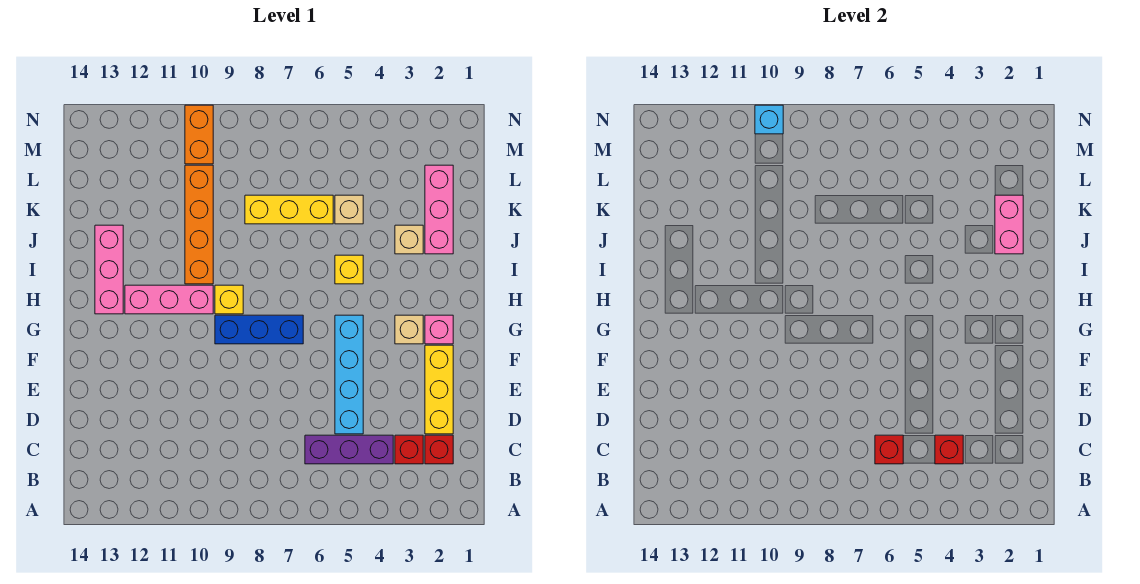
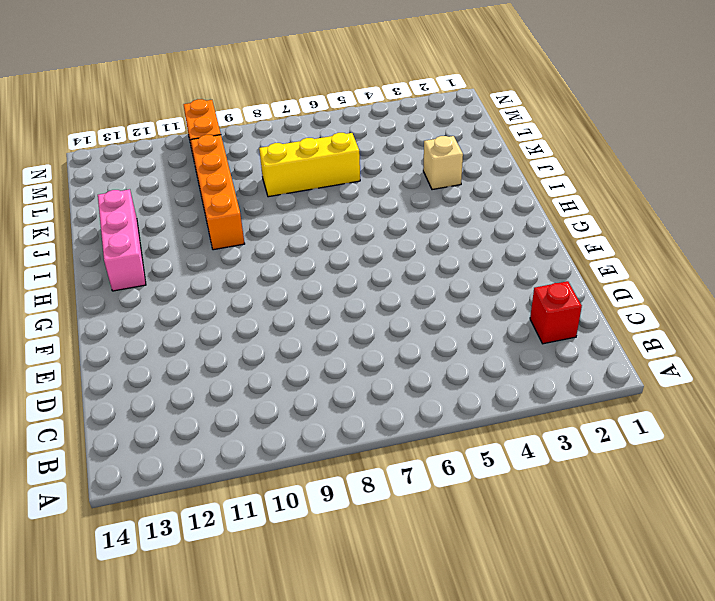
none -> red 1x1 brick [395,435,423,464]
none -> purple 1x3 brick [305,435,393,464]
none -> yellow 1x3 brick [425,345,453,434]

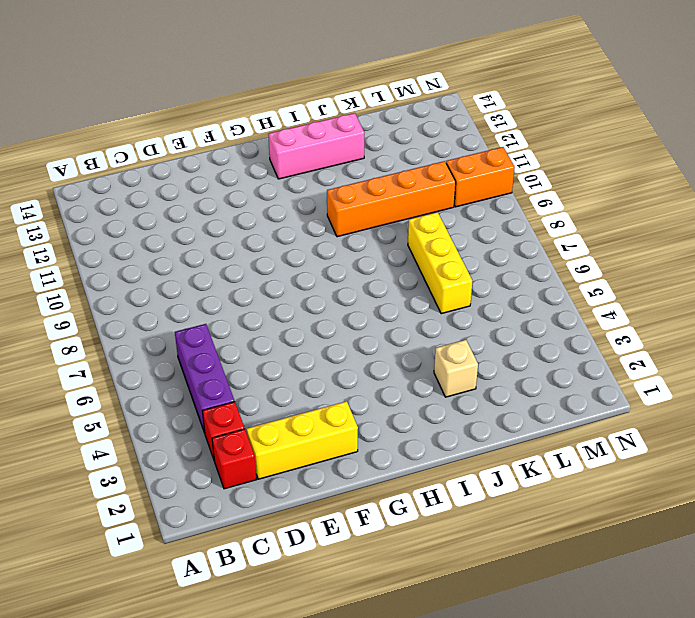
none -> cyan 1x4 brick [335,315,363,434]
none -> pink 1x1 brick [425,315,453,344]
none -> tan 1x1 brick [395,315,423,344]

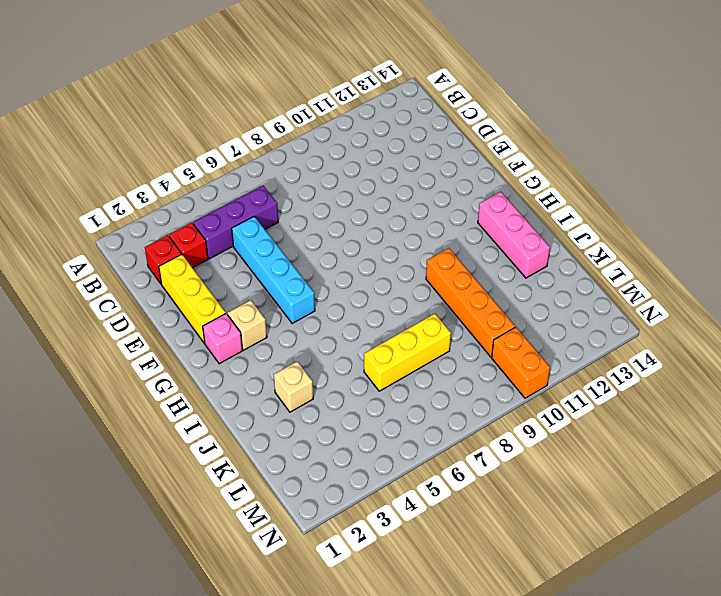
none -> blue 1x3 brick [215,315,303,344]
none -> yellow 1x1 brick [215,285,243,314]
none -> pink 1x3 brick [125,285,213,314]

